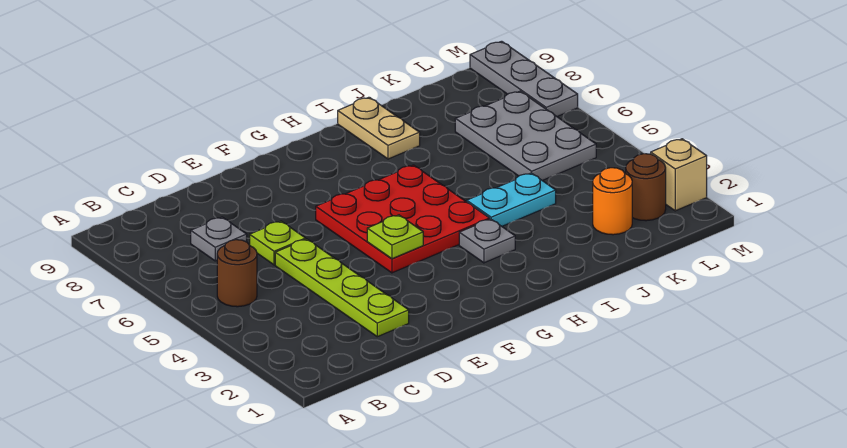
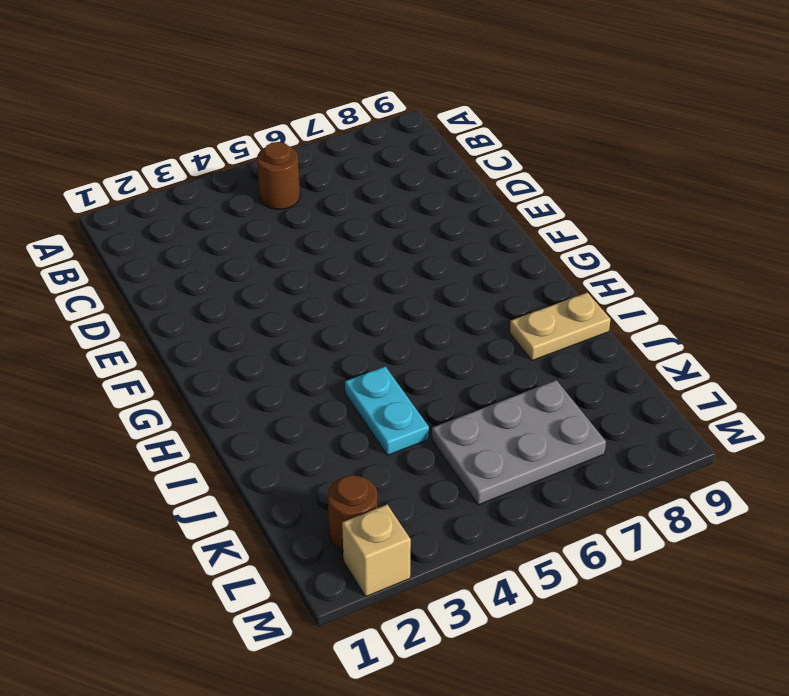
none -> grey 1x1 plate [191,217,247,261]
none -> lime 1x4 plate [275,239,409,337]
none -> lime 1x1 plate [250,221,306,265]

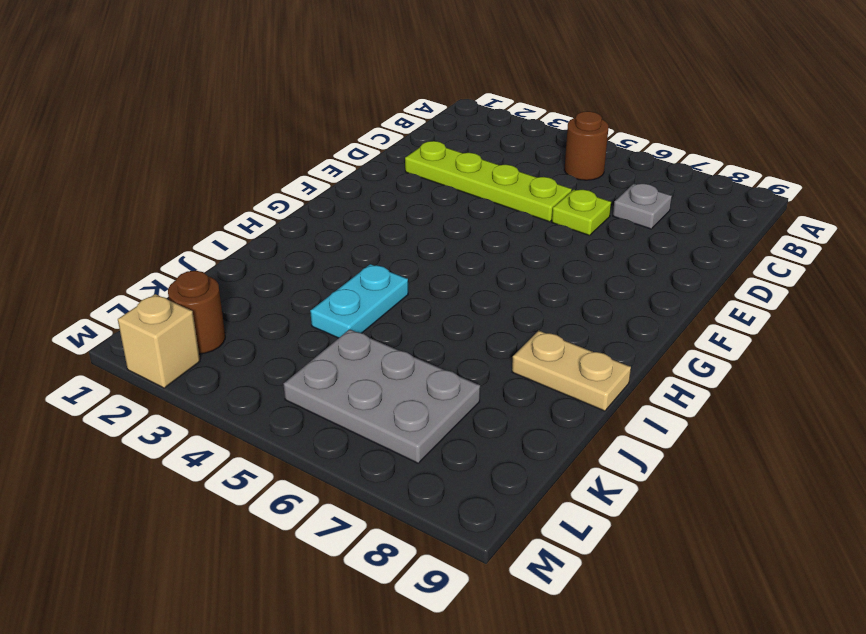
none -> red 3x3 plate [316,165,490,273]
none -> grey 1x1 plate [459,219,515,263]
none -> orange 1x1 round brick [593,168,632,235]

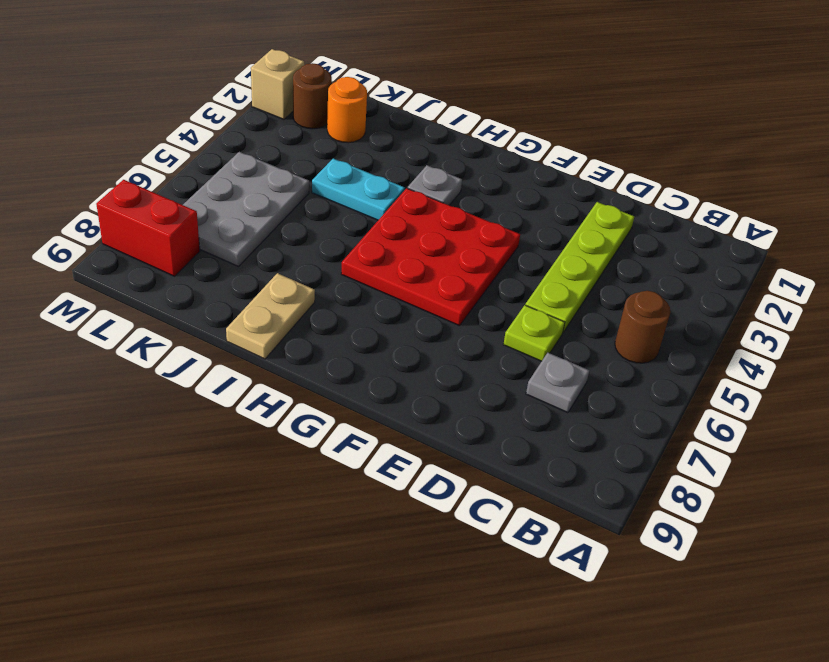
red 1x2 brick [96,180,200,276] -> grey 1x3 plate [470,41,578,116]
none -> lime 1x1 plate [367,215,423,259]

